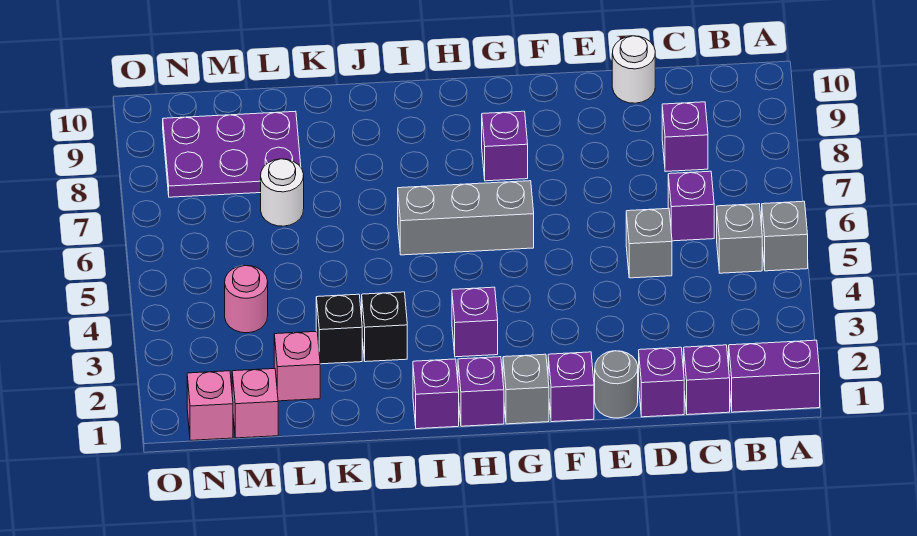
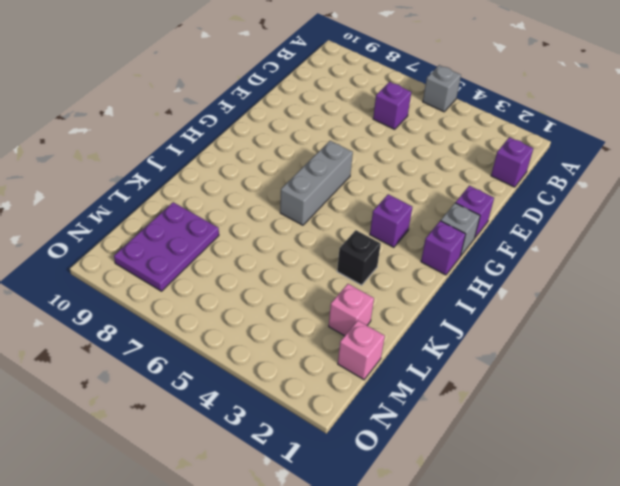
none -> purple 1x2 brick [729,340,820,412]
none -> grey 1x1 brick [717,204,762,273]
none -> purple 1x1 brick [662,102,708,172]

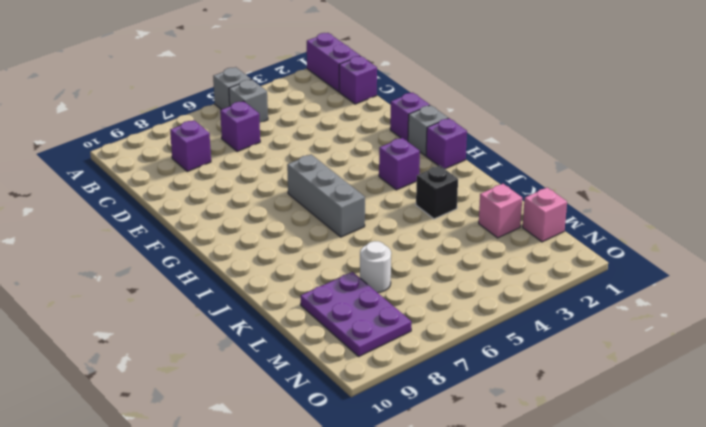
none -> purple 1x1 brick [639,347,684,417]
none -> grey 1x1 brick [626,208,672,278]
none -> white 1x1 round brick [612,36,655,103]

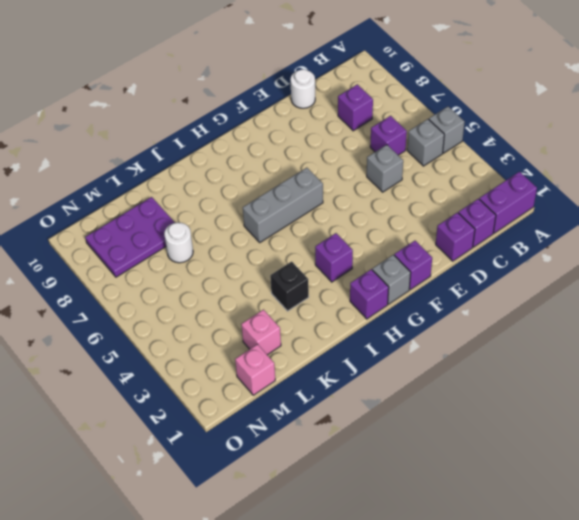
none -> grey 1x1 round brick [595,351,638,418]
none -> purple 1x1 brick [482,111,528,181]
none -> purple 1x1 brick [413,359,459,429]

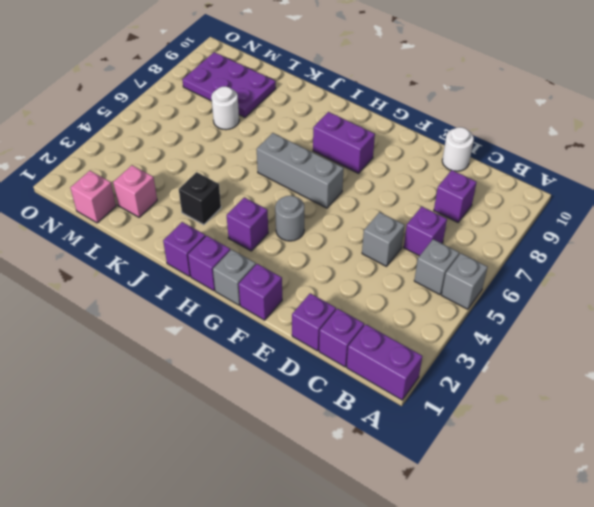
grey 1x1 round brick [275,196,304,241] -> grey 1x1 round brick moved to [595,351,638,418]
purple 1x2 brick [313,112,375,173] -> purple 1x1 brick [482,111,528,181]
none -> black 1x1 brick [316,294,362,364]
none -> pink 1x1 round brick [225,265,268,333]
none -> pink 1x1 brick [187,371,233,440]

